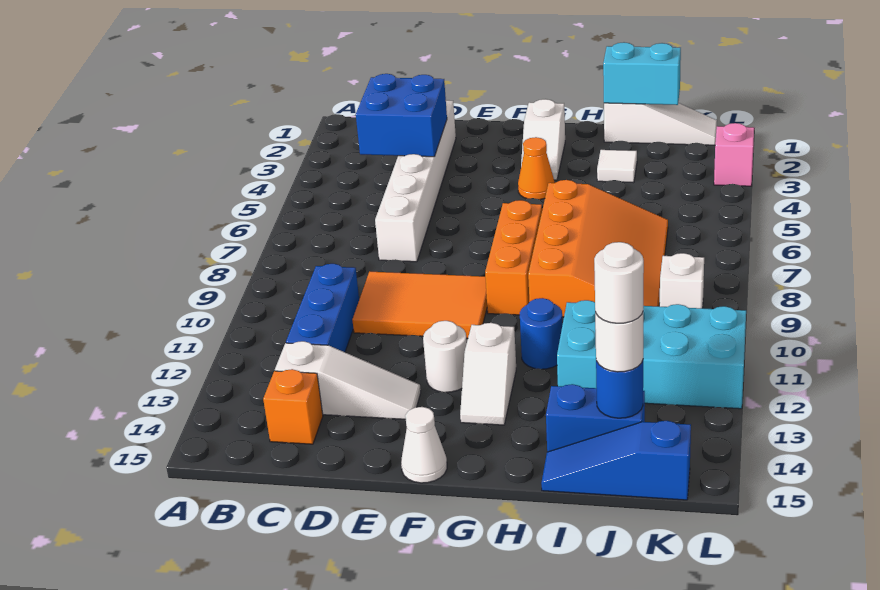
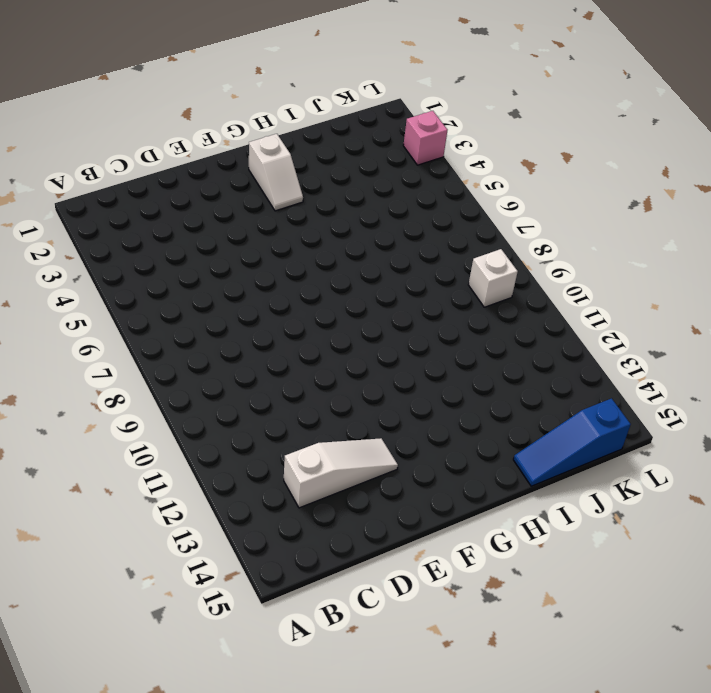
none -> blue 1x3 brick [286,264,359,352]
none -> orange 1x1 brick [263,369,323,444]
none -> white 1x6 brick [375,100,456,262]

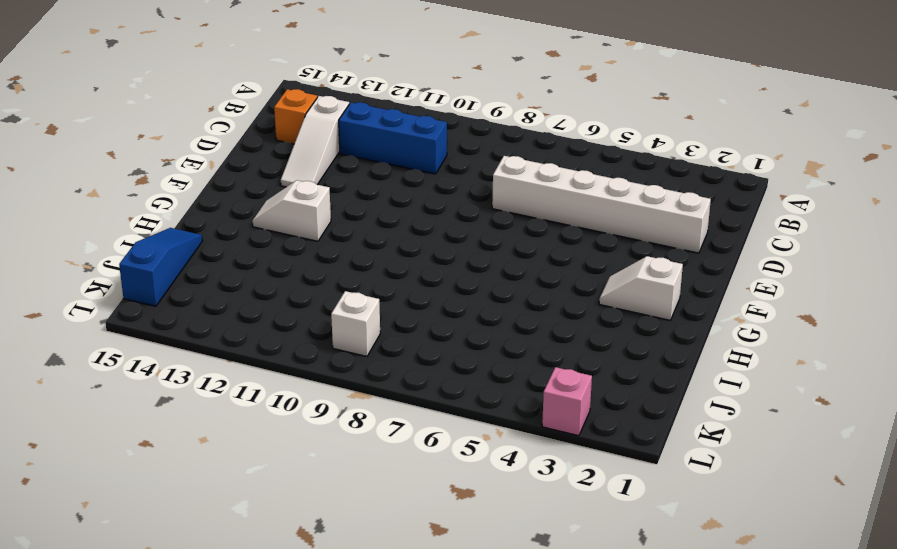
none -> orange 2x3 tile [352,271,487,338]
none -> white 1x1 round brick [423,321,467,392]
none -> white 1x1 cone [401,407,447,483]

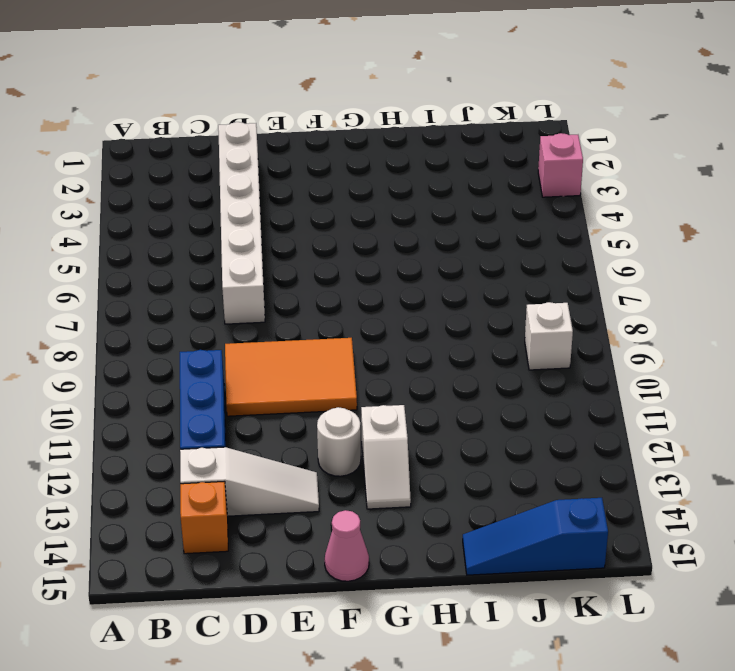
pink 1x1 cone [325,510,369,581] -> white 1x1 cone [401,407,447,483]
none -> white 1x2 slope [521,99,565,180]
none -> orange 1x1 cone [518,137,555,200]
none -> orange 1x3 brick [485,200,542,315]

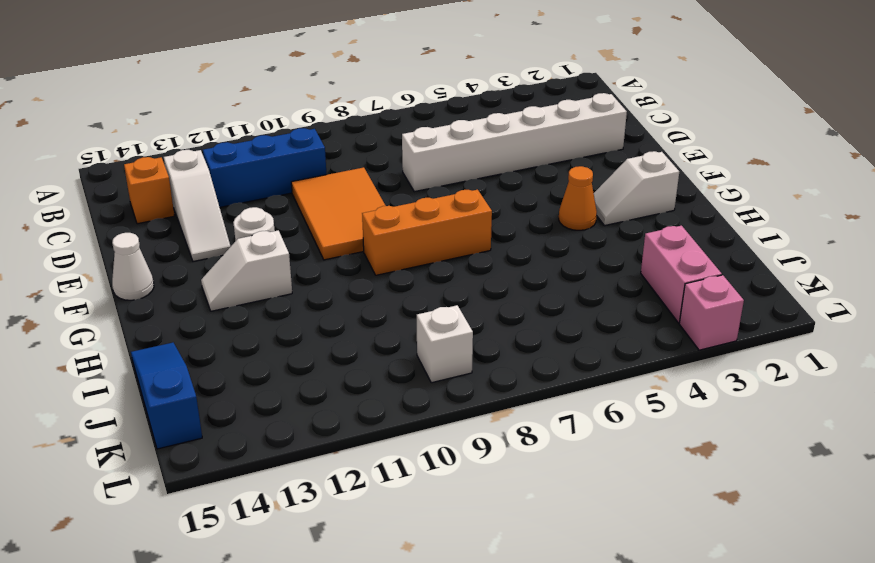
pink 1x2 brick [641,226,722,323] -> none
none -> orange 3x4 slope [528,180,668,317]
none -> blue 1x1 round brick [520,298,563,369]
none -> white 1x3 slope [604,103,717,145]

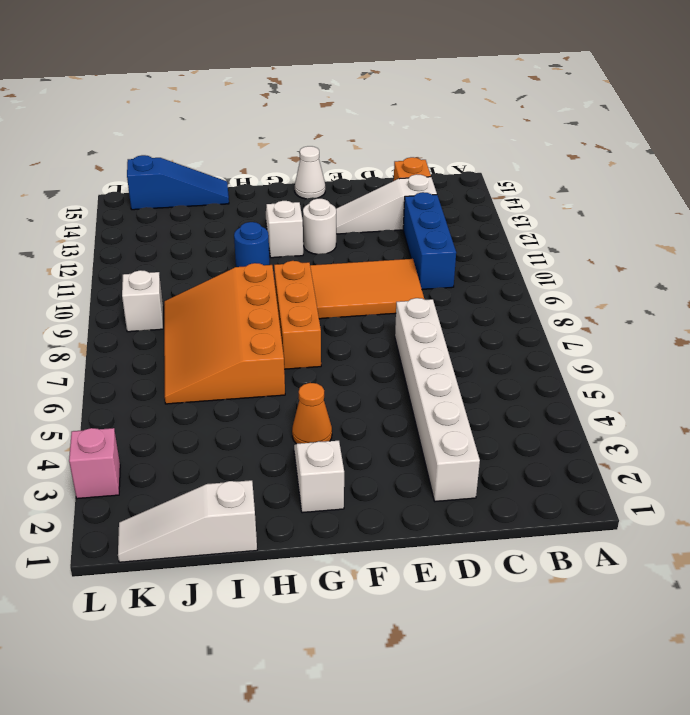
none -> white 1x1 tile [597,150,637,183]
none -> cyan 2x4 brick [557,300,746,409]
none -> blue 1x2 brick [546,384,645,452]

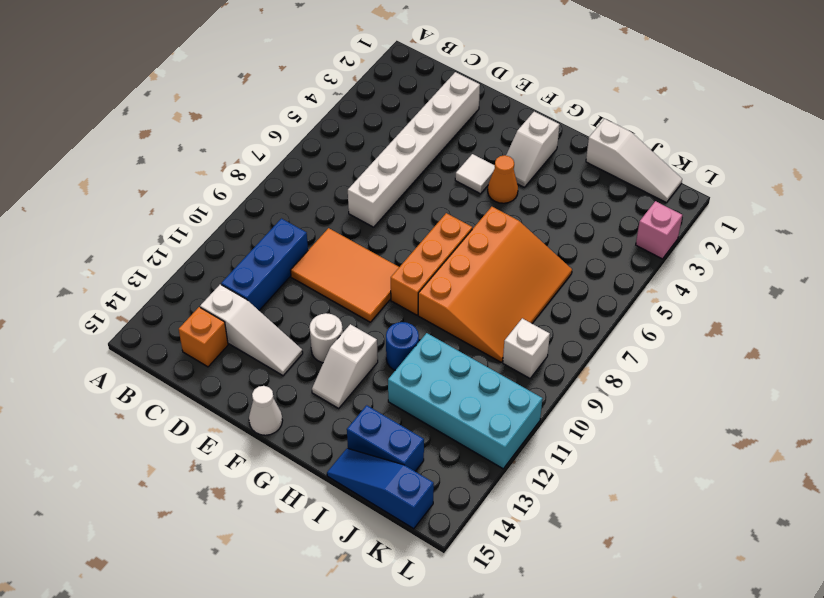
white 1x1 tile [455,154,495,194] -> white 1x1 tile moved to [597,150,637,183]
none -> blue 2x2 brick [356,74,447,157]
none -> cyan 1x2 brick [603,42,681,105]
none -> blue 1x1 round brick [596,361,643,418]

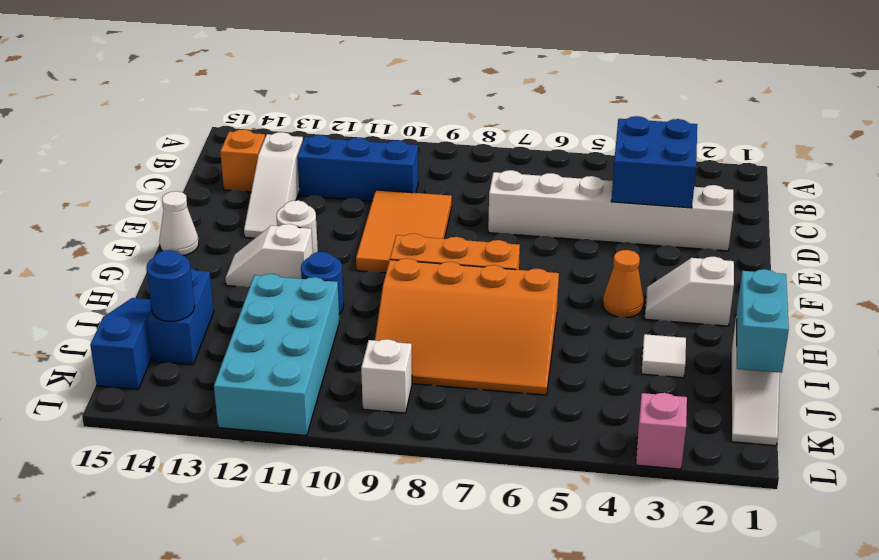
none -> white 1x1 round brick [595,312,643,372]
none -> white 1x1 round brick [594,242,644,323]

